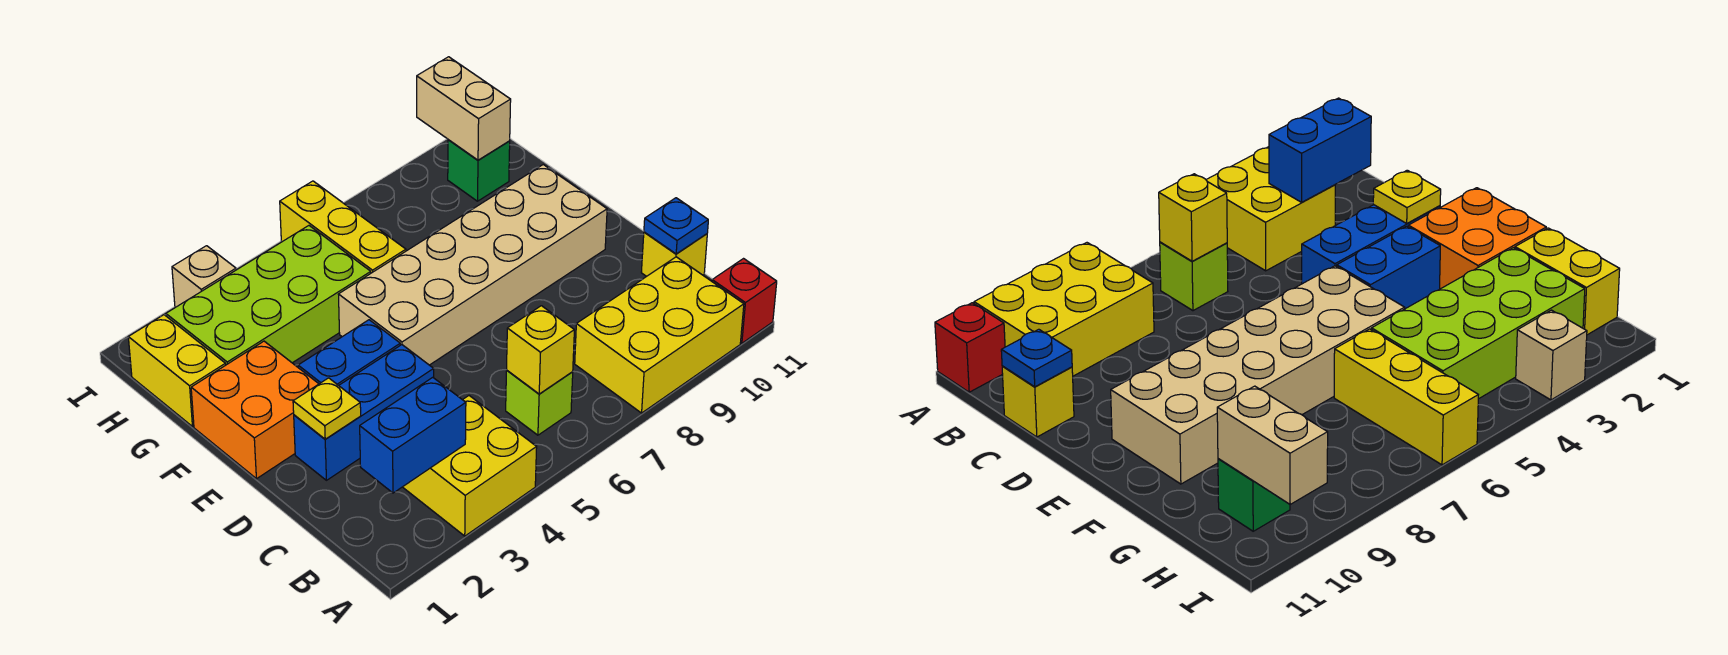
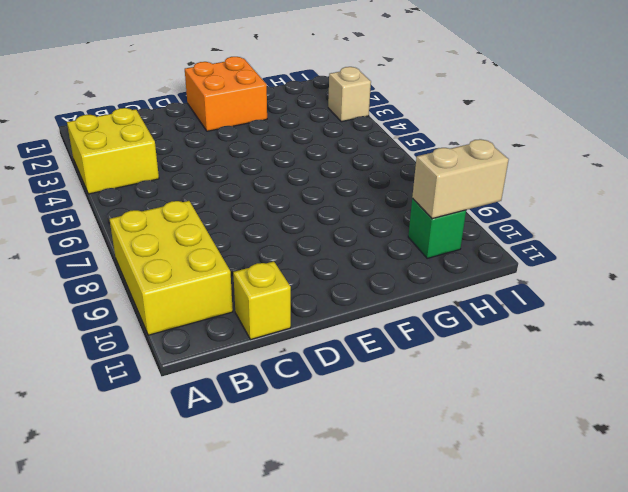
none -> red 1x1 brick [712,259,777,343]
none -> lime 1x1 brick [506,370,573,435]
none -> blue 1x3 brick [294,345,434,480]

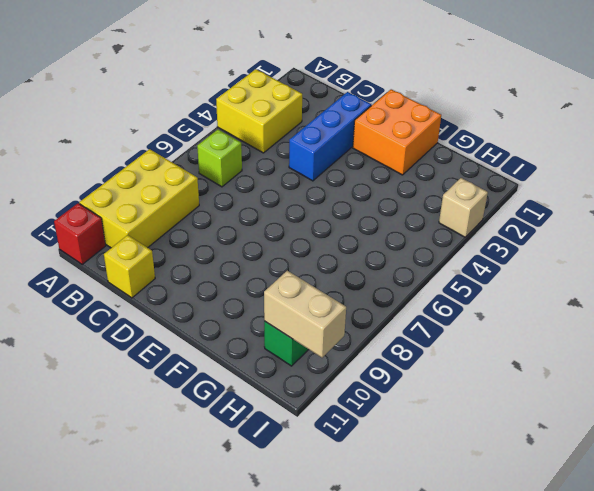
none -> blue 1x2 brick [298,320,400,385]
none -> tan 2x6 brick [338,165,607,365]
none -> yellow 1x2 brick [128,315,226,427]

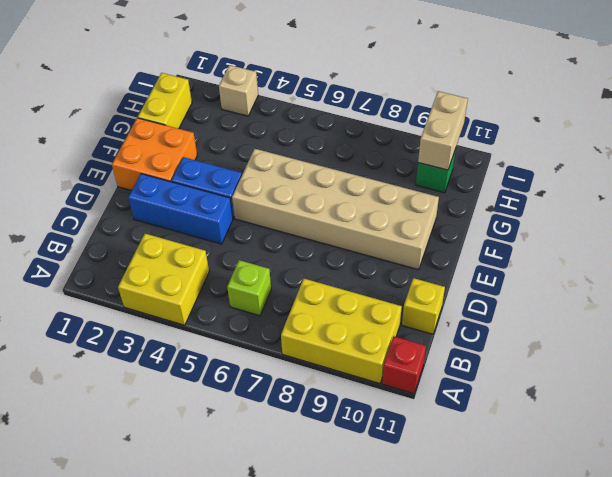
none -> lime 2x4 brick [166,226,371,365]
none -> yellow 1x3 brick [280,181,406,273]
none -> blue 1x2 brick [360,377,466,493]

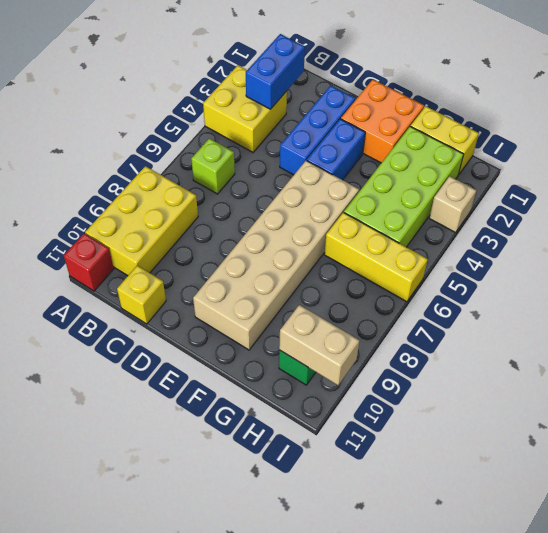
none -> yellow 1x1 brick [507,306,574,394]
none -> blue 1x1 plate [644,198,708,254]
none -> yellow 1x1 plate [293,378,361,439]

